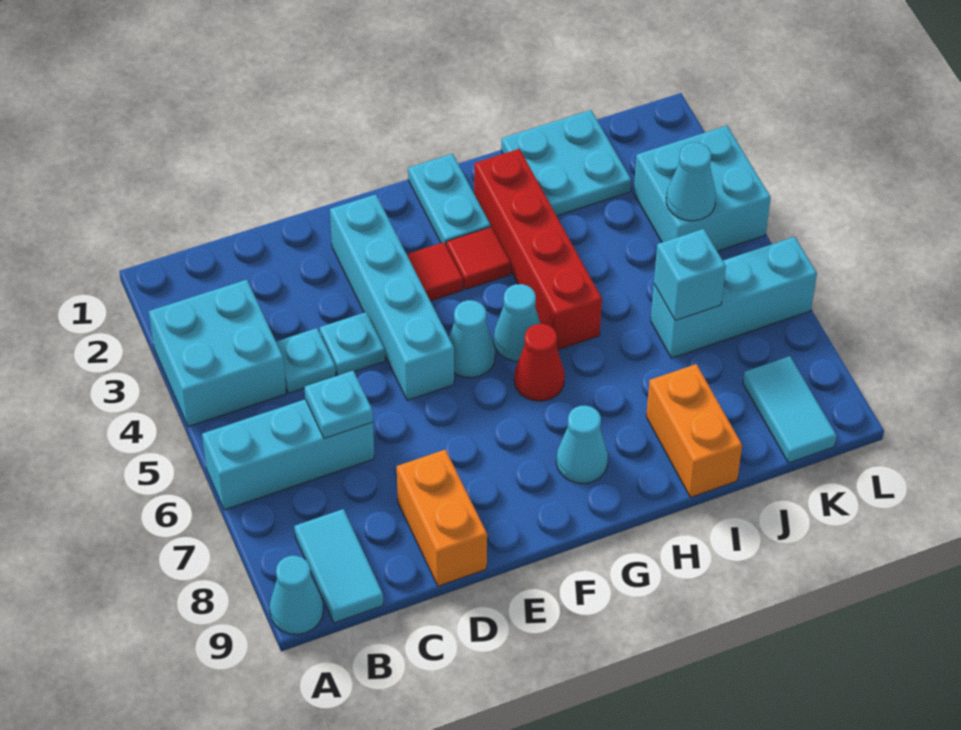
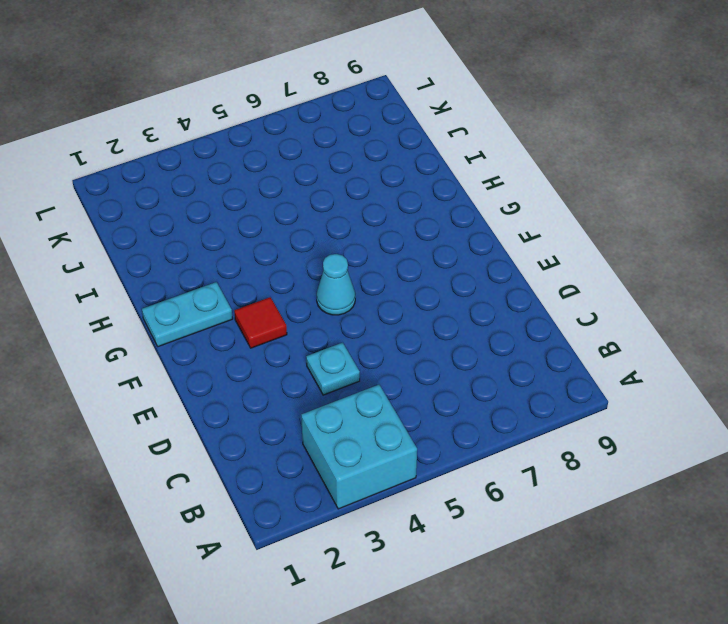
none -> cyan 1x3 brick [202,399,374,510]
none -> cyan 1x1 cone [270,556,323,634]
none -> cyan 1x2 tile [294,509,383,623]

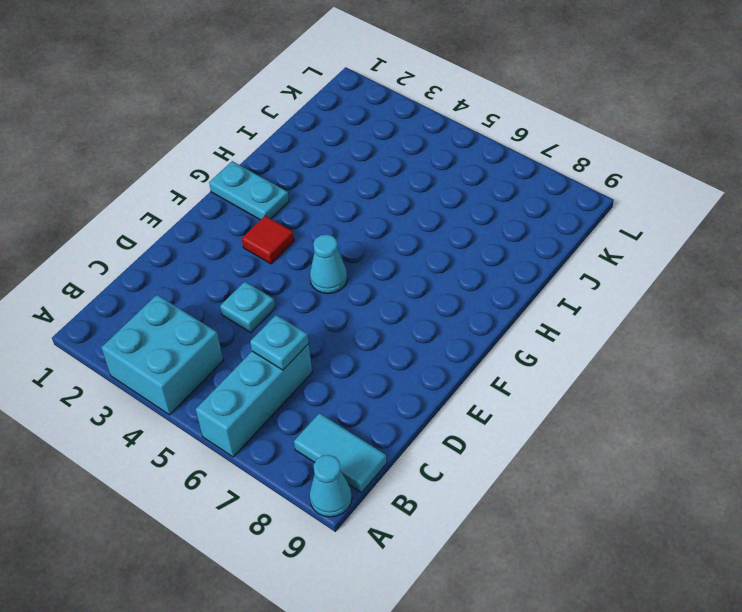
none -> cyan 1x1 plate [276,328,336,393]
none -> orange 1x2 brick [397,449,487,586]
none -> cyan 1x4 brick [330,194,454,400]

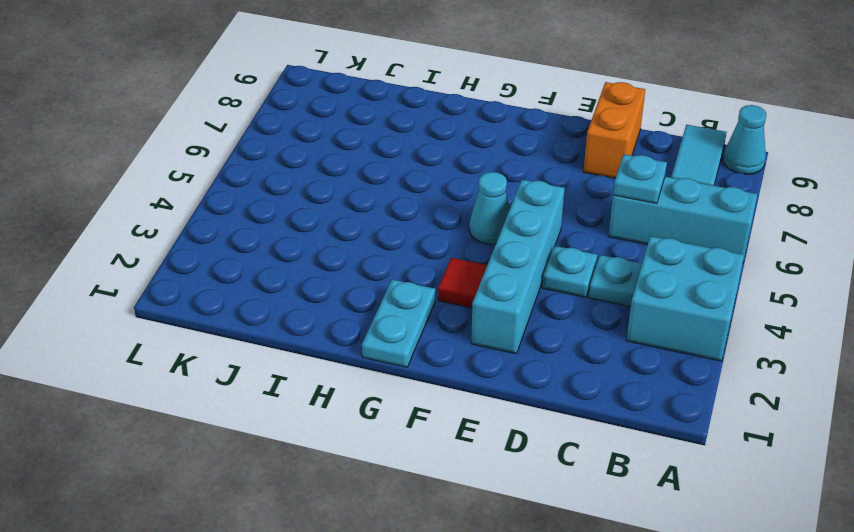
none -> red 1x1 tile [446,227,511,290]
none -> cyan 1x1 cone [494,284,541,361]
none -> red 1x1 cone [514,324,565,401]

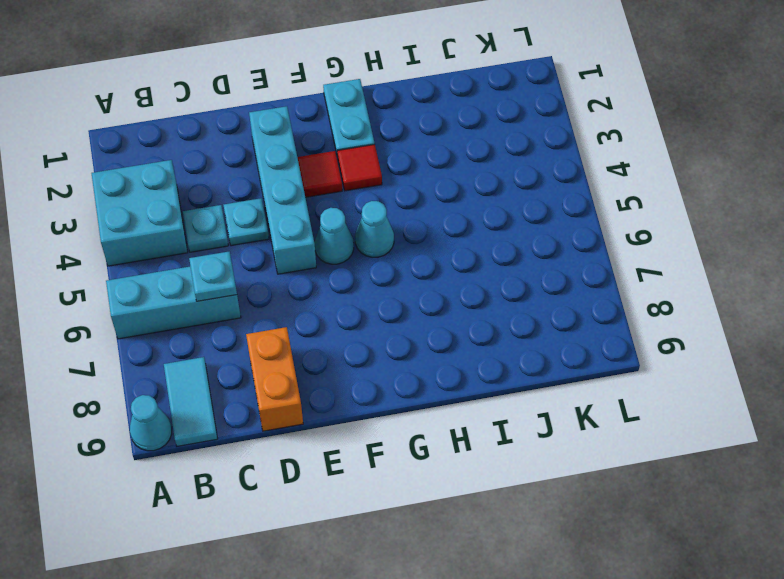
none -> red 1x1 cone [514,324,565,401]
none -> cyan 1x1 cone [556,406,608,483]
none -> red 1x4 brick [474,149,602,350]

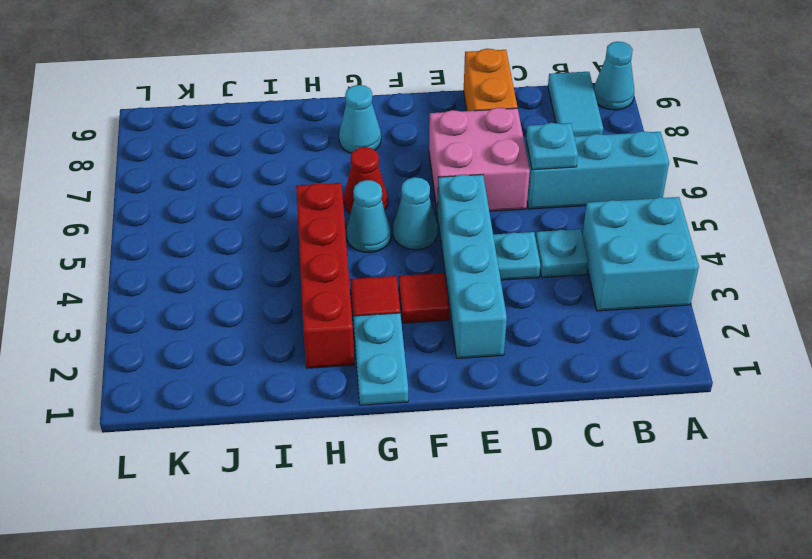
pink 2x2 brick [429,108,530,214] -> none
none -> cyan 2x2 plate [501,110,631,216]
none -> orange 1x2 brick [646,364,742,497]
none -> cyan 1x3 brick [651,237,817,358]

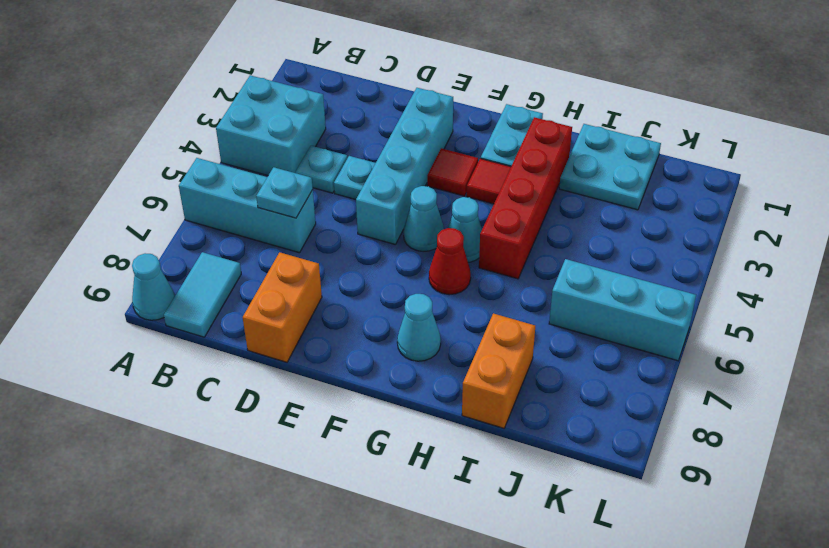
none -> cyan 2x2 brick [634,126,771,251]
none -> cyan 1x2 tile [743,356,837,463]
none -> cyan 1x1 brick [654,229,726,321]

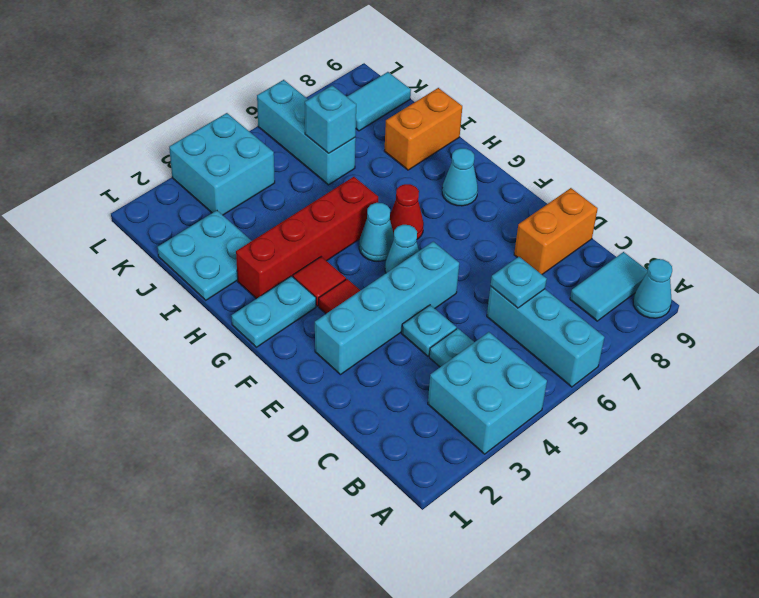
none -> cyan 1x1 cone [666,143,716,221]

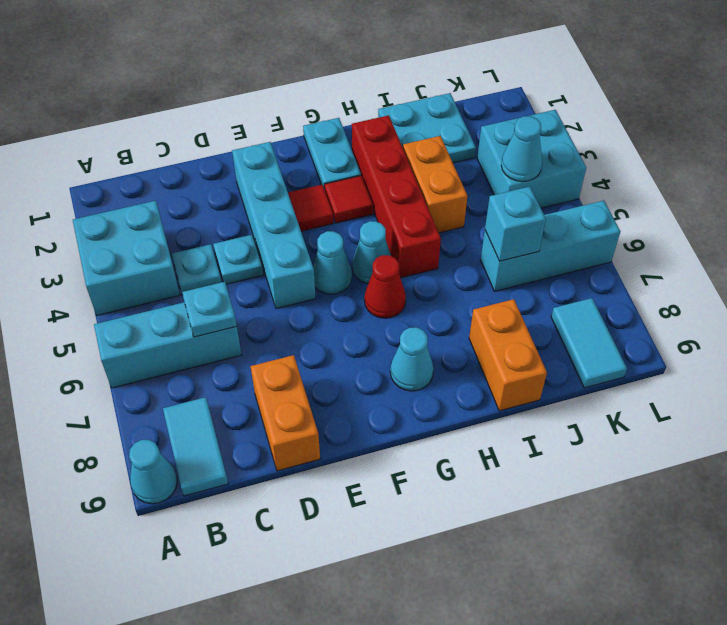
orange 1x2 brick [403,136,467,233] -> none

